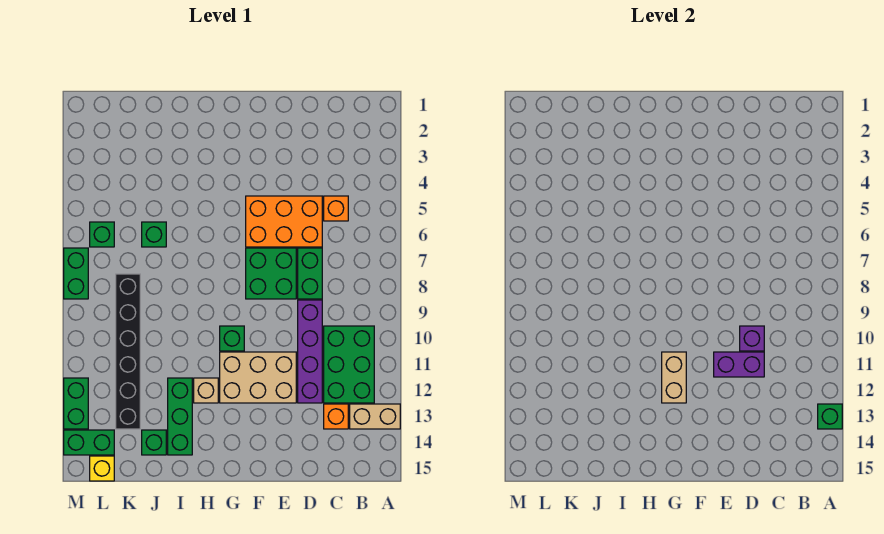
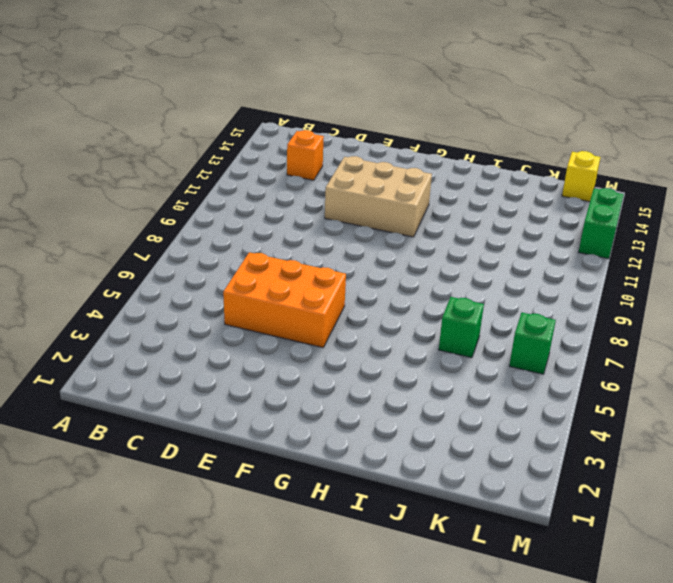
none -> tan 1x2 brick [350,404,400,429]
none -> green 2x3 brick [324,326,374,403]
none -> orange 1x1 brick [324,196,348,221]

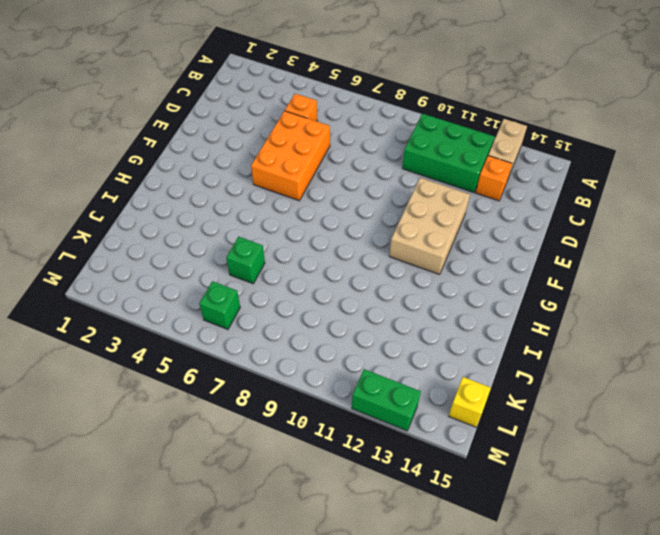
none -> green 1x2 brick [298,248,322,299]
none -> purple 1x4 brick [298,300,322,403]
none -> green 2x2 brick [246,248,296,299]

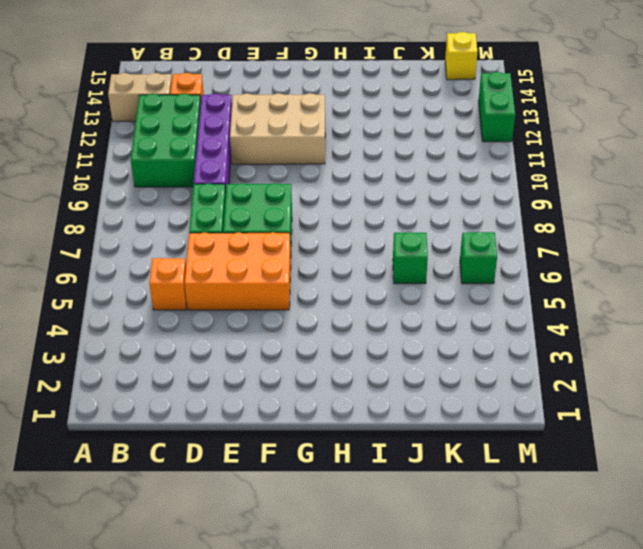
none -> green 1x1 brick [220,326,244,351]
none -> tan 1x1 brick [194,378,218,403]
none -> green 1x3 brick [168,378,192,455]

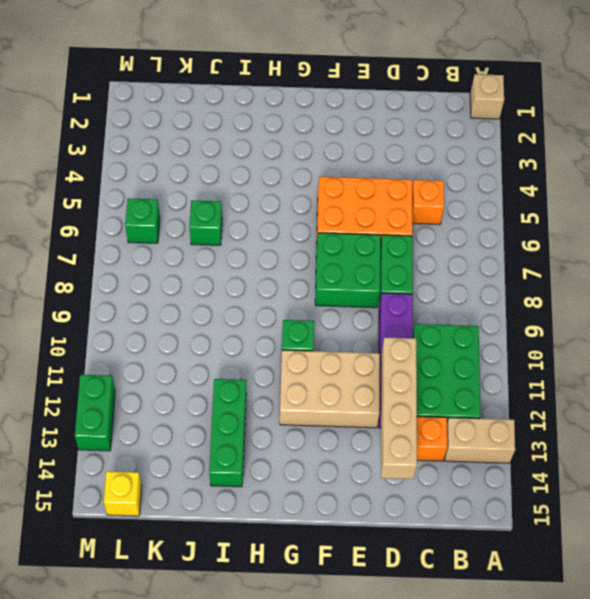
tan 1x1 brick [470,74,504,119] -> tan 1x1 brick moved to [194,378,218,403]
tan 1x4 brick [381,337,417,479] -> purple 1x2 brick [714,352,764,377]
none -> green 1x1 brick [142,430,166,455]
none -> black 1x6 brick [116,274,140,429]
none -> green 1x2 brick [64,430,114,455]

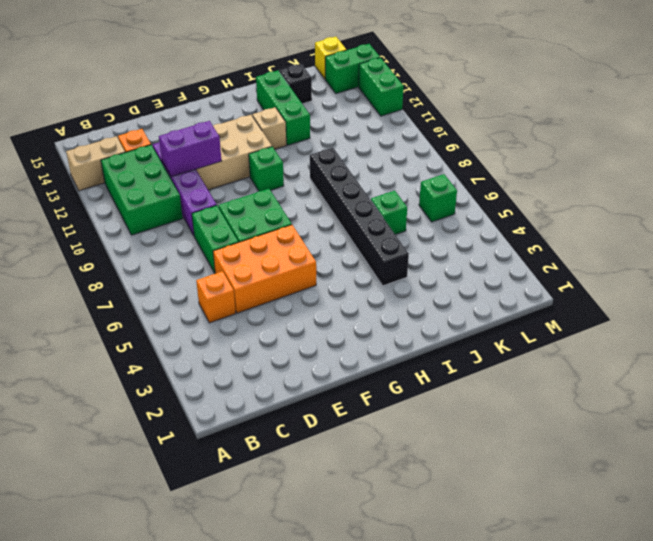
black 1x6 brick [310,148,409,286] -> black 1x6 brick moved to [116,274,140,429]
black 1x1 brick [279,64,312,104] -> green 1x1 brick [142,430,166,455]
none -> green 1x2 brick [64,248,88,299]
none -> green 1x1 brick [818,404,842,429]
none -> purple 1x1 brick [740,326,764,351]

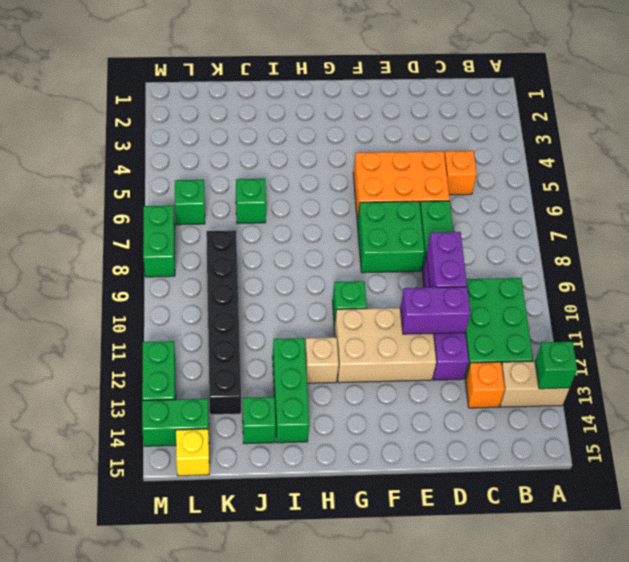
purple 1x2 brick [426,232,467,288] -> purple 1x1 brick [740,326,764,351]
none -> tan 1x2 brick [662,352,686,403]

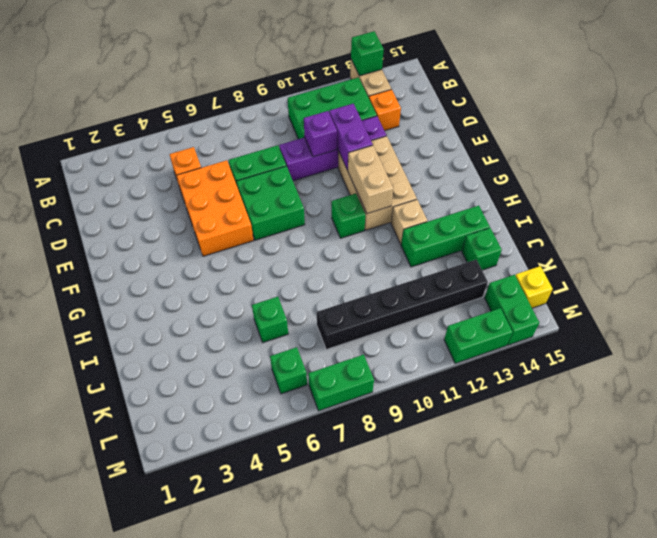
tan 1x2 brick [348,145,393,214] -> tan 1x2 brick turned to [662,352,686,403]

